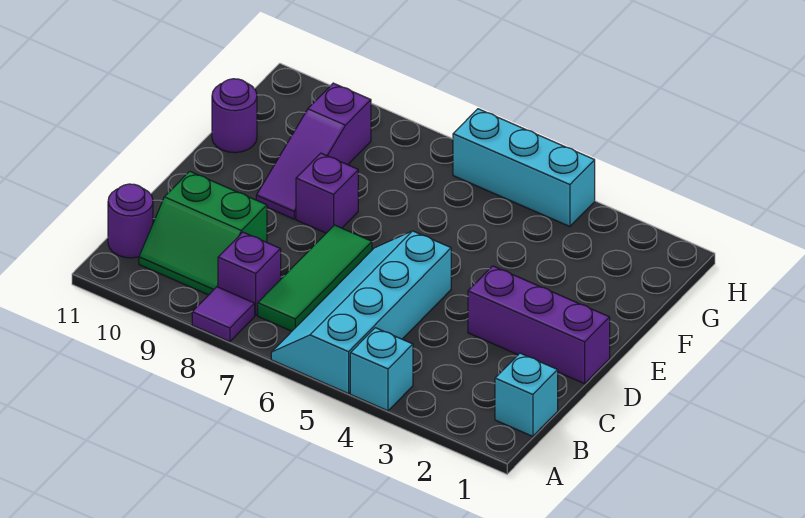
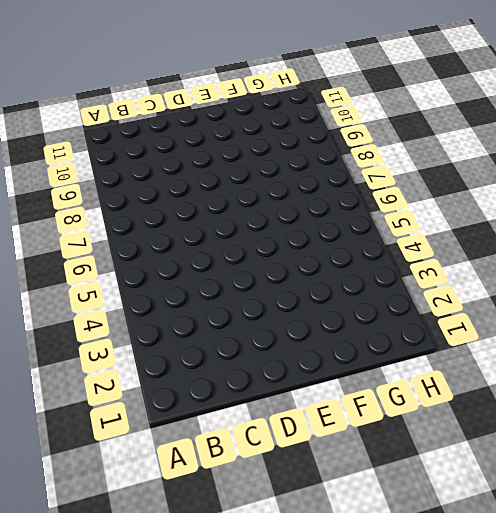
none -> cyan 1x1 brick [350,328,413,411]
none -> cyan 2x4 slope [271,231,451,394]
none -> purple 1x1 tile [192,287,255,342]

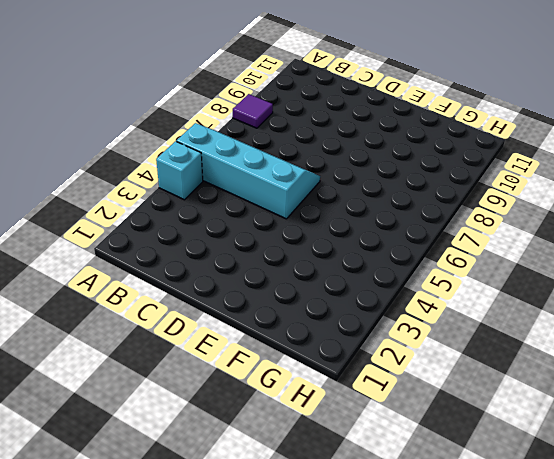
none -> cyan 1x1 brick [495,353,558,436]
none -> green 1x3 tile [258,225,372,331]
none -> purple 1x1 brick [218,232,281,315]

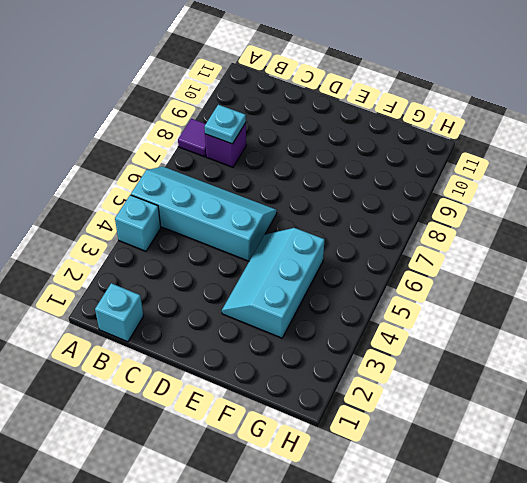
cyan 1x1 plate [205,105,246,144] -> none
cyan 2x3 slope [222,228,324,338] -> none
none -> green 1x3 tile [258,225,372,331]
none -> green 2x2 slope [139,171,267,295]
none -> purple 1x1 round brick [108,184,153,258]

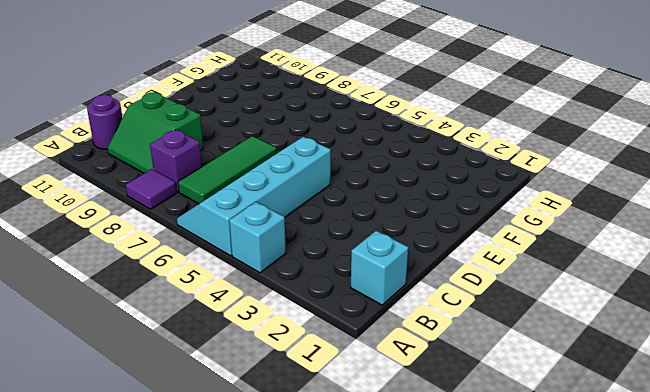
none -> purple 1x3 brick [468,266,610,384]
none -> purple 1x1 brick [296,153,358,233]
none -> purple 1x3 slope [256,83,371,219]

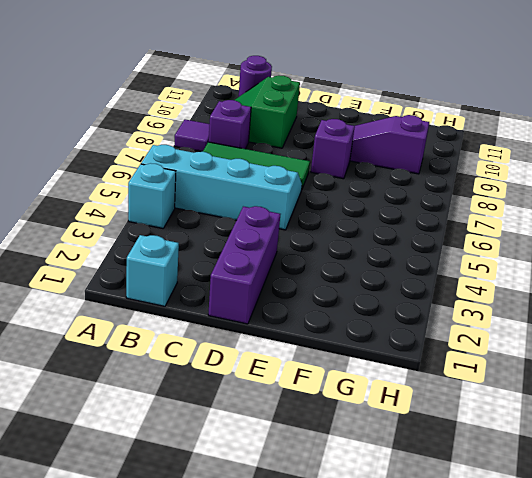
none -> purple 1x1 round brick [212,79,257,153]
none -> cyan 1x3 brick [453,109,595,227]

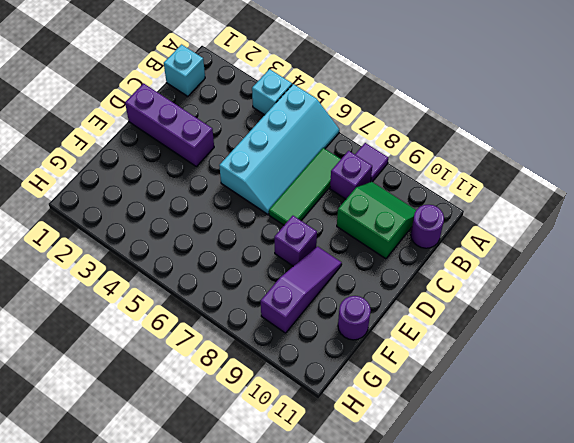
none -> cyan 1x3 brick [453,109,595,227]

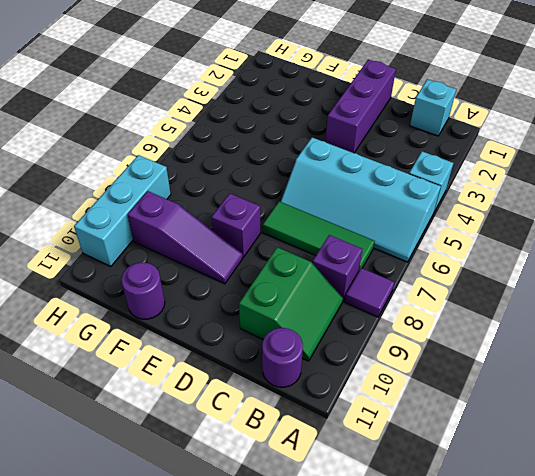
cyan 1x3 brick [74,155,171,267] -> cyan 1x3 brick moved to [453,109,595,227]

